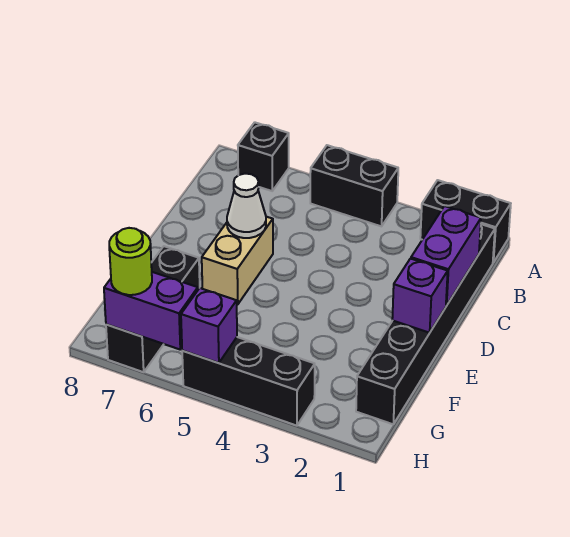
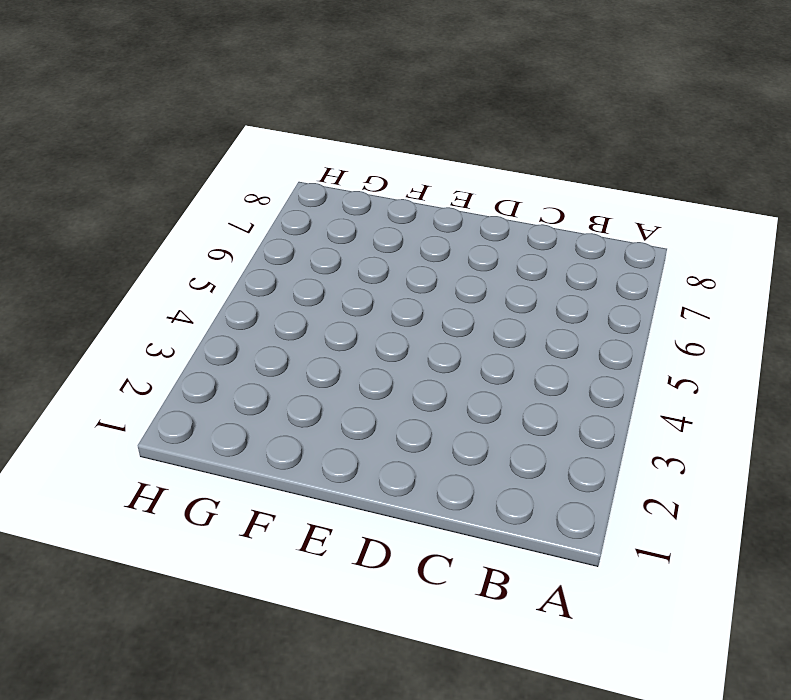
none -> black 1x2 brick [420,180,511,263]
none -> black 1x2 brick [310,145,398,226]
none -> black 1x1 brick [238,122,289,191]

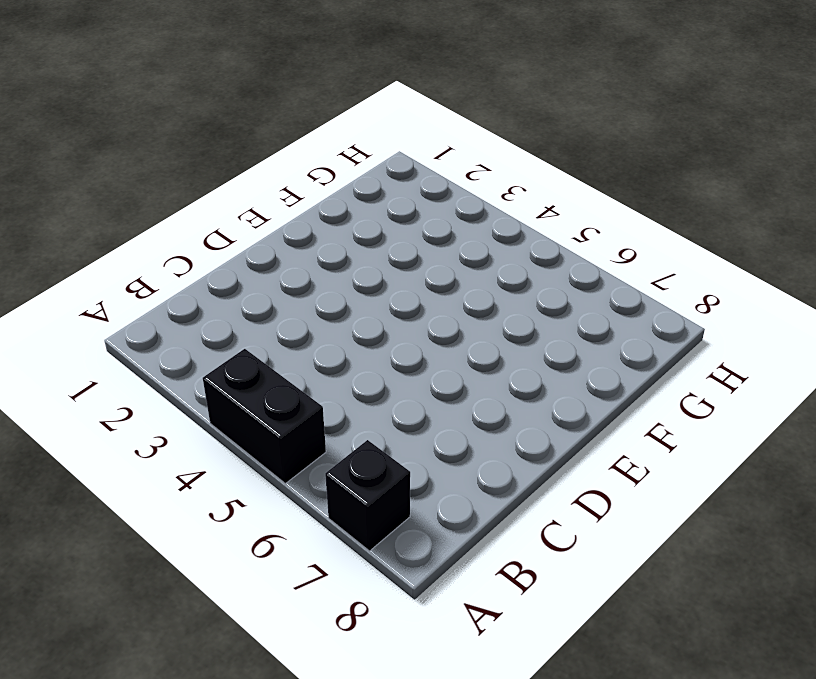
none -> black 1x2 brick [420,180,511,263]
none -> black 1x6 brick [356,224,495,424]
none -> tan 1x2 brick [202,217,273,304]

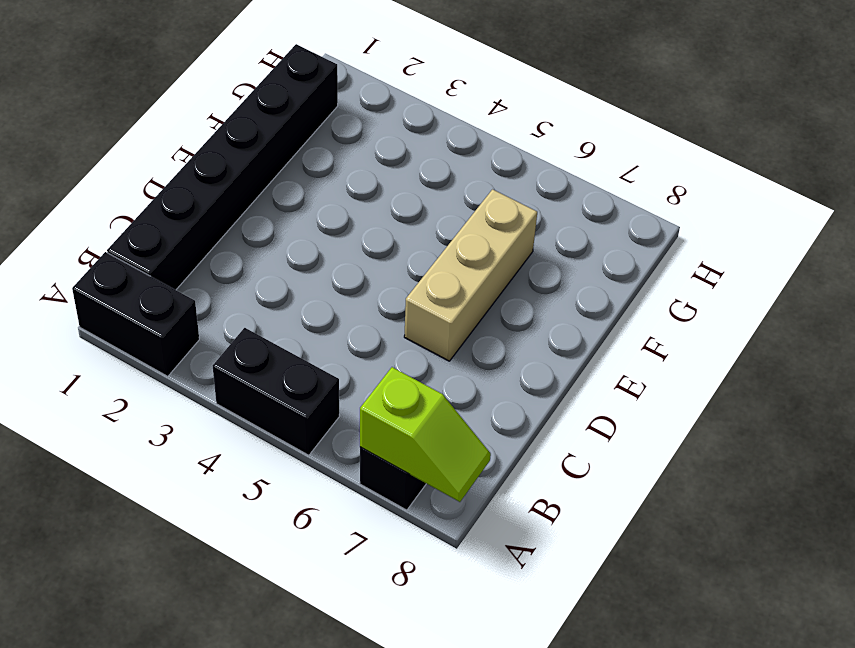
lime 1x2 slope [360,367,491,502] -> none
tan 1x3 brick [404,189,537,361] -> tan 1x2 brick [202,217,273,304]
none -> black 1x3 brick [106,246,200,372]
none -> black 1x3 brick [182,337,315,426]
none -> purple 1x2 brick [411,206,481,305]

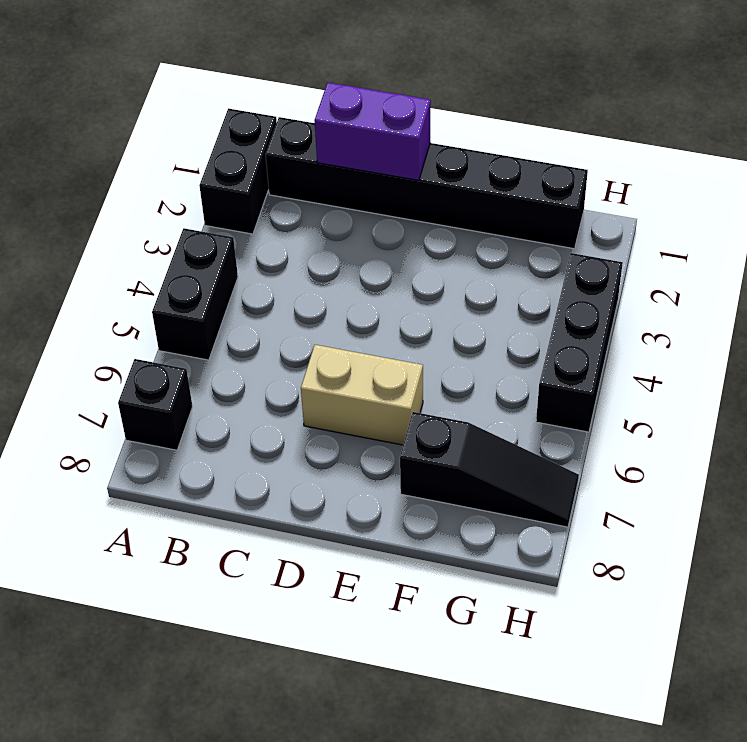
black 1x3 slope [400,412,579,527] -> black 1x3 brick [106,246,200,372]
none -> white 1x1 cone [227,174,266,238]
none -> purple 1x1 brick [392,259,448,333]
none -> purple 1x1 brick [181,288,237,363]

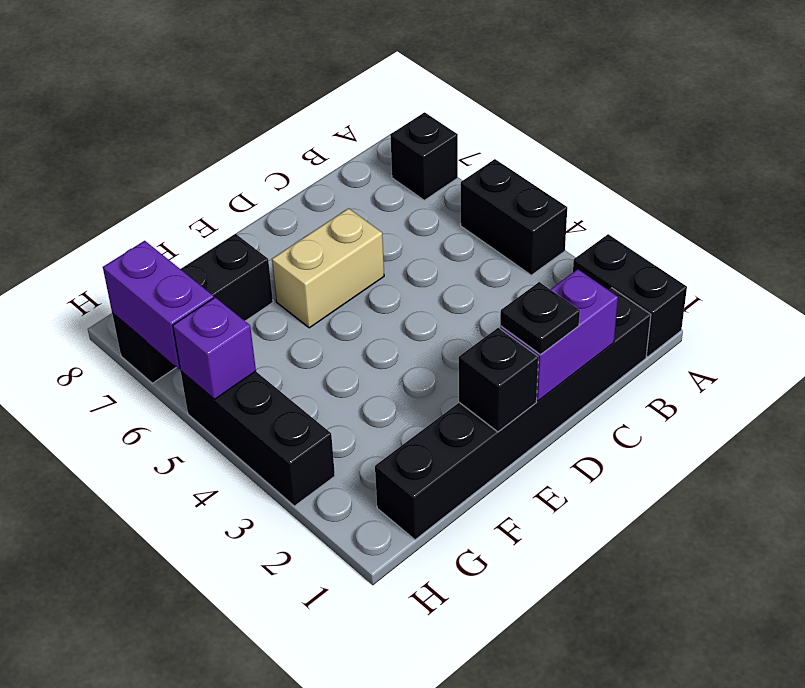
black 1x1 plate [500,282,580,355] -> none
black 1x1 brick [459,328,538,432] -> purple 1x1 brick [392,259,448,333]
none -> white 1x1 cone [227,174,266,238]
none -> lime 1x1 round brick [109,228,152,295]

